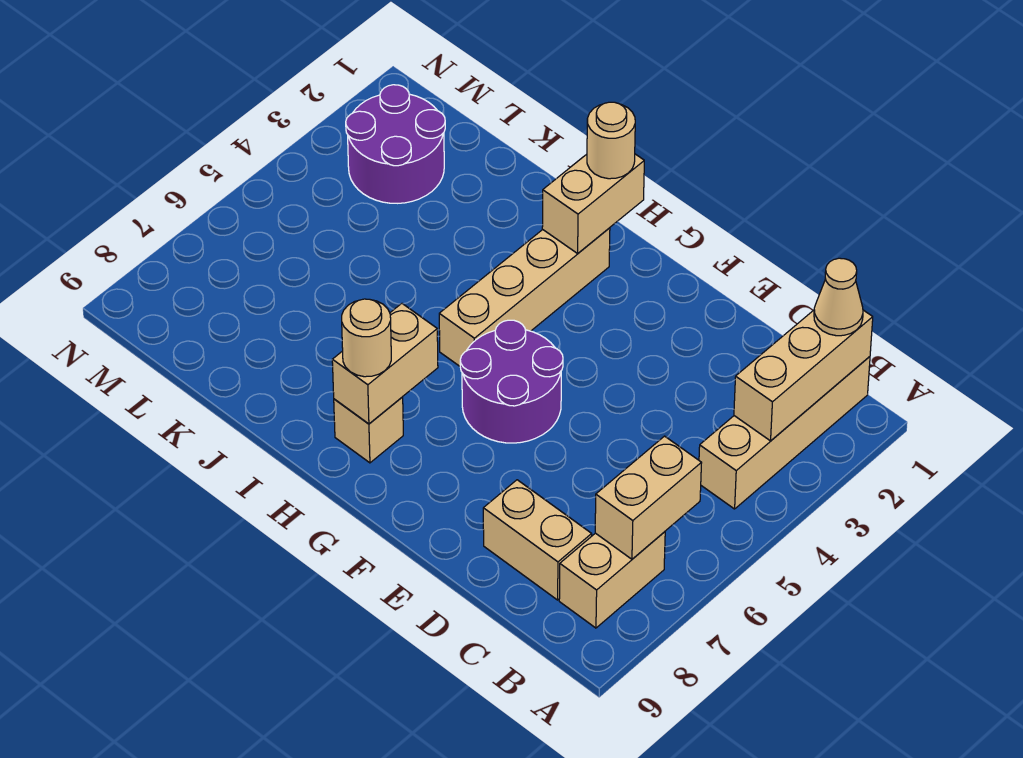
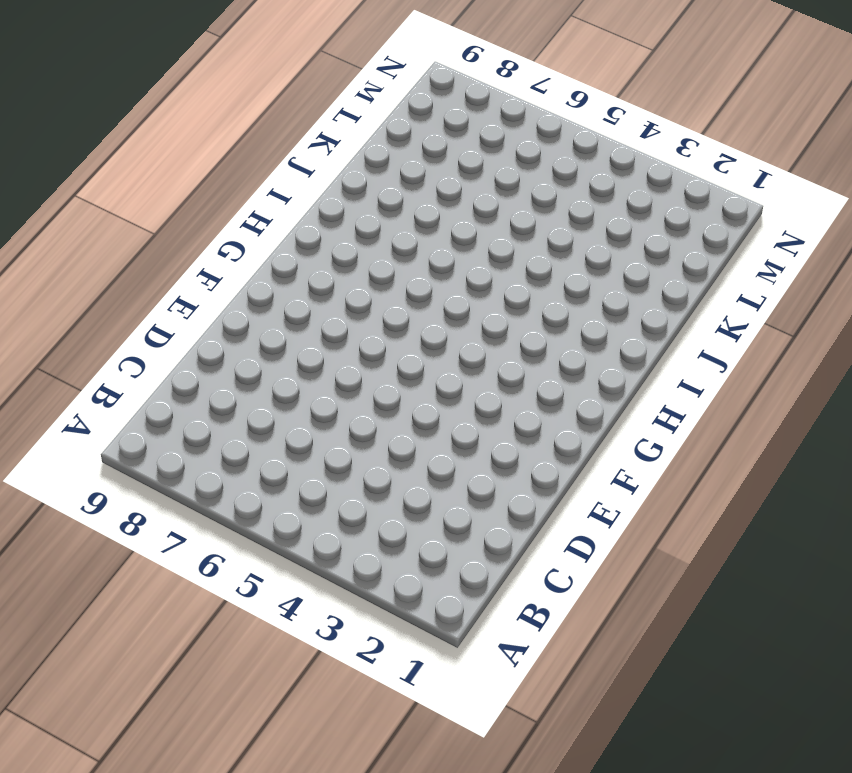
none -> tan 1x4 brick [699,357,870,509]
none -> tan 1x2 brick [559,532,665,628]
none -> tan 1x2 brick [483,480,592,600]

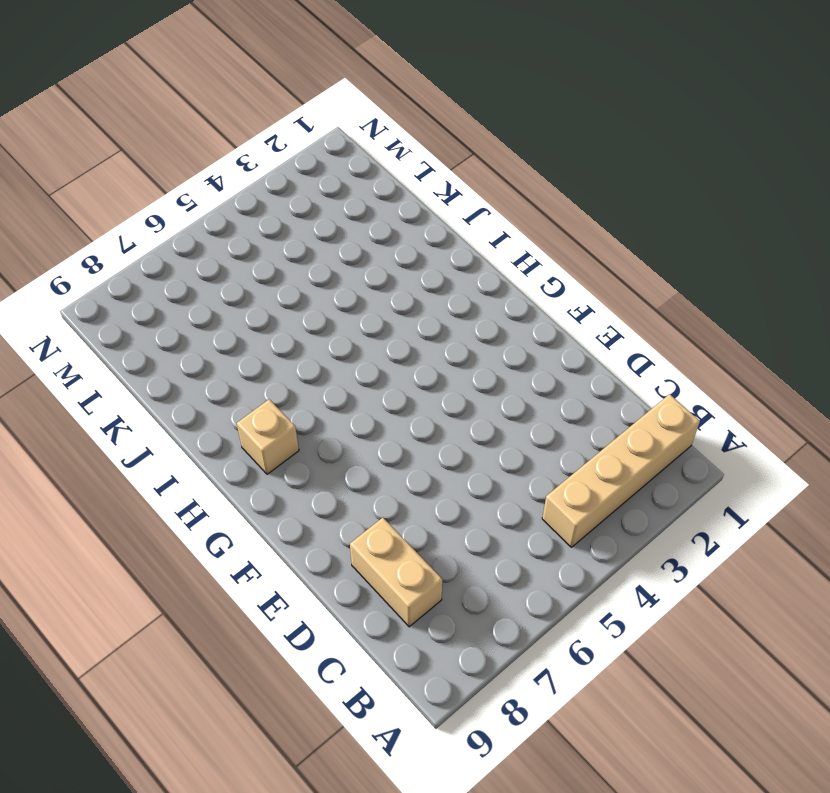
none -> tan 1x2 brick [559,532,665,628]
none -> purple 2x2 round brick [460,320,563,443]
none -> tan 1x4 brick [439,228,610,366]

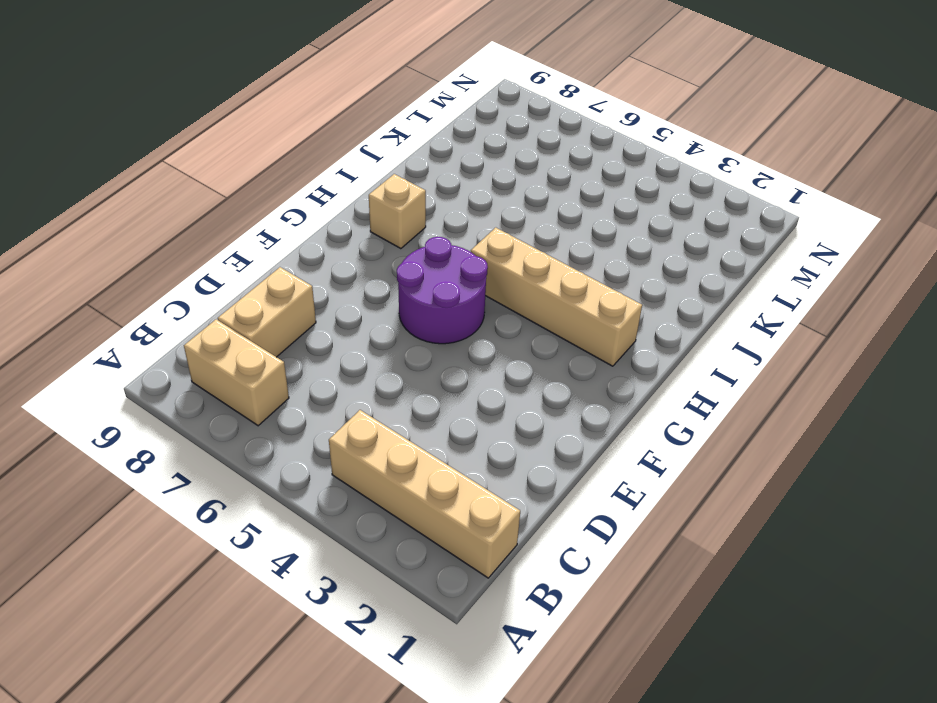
none -> purple 2x2 round brick [346,85,445,203]
none -> tan 1x3 brick [734,310,873,441]
none -> tan 1x2 brick [595,436,701,559]

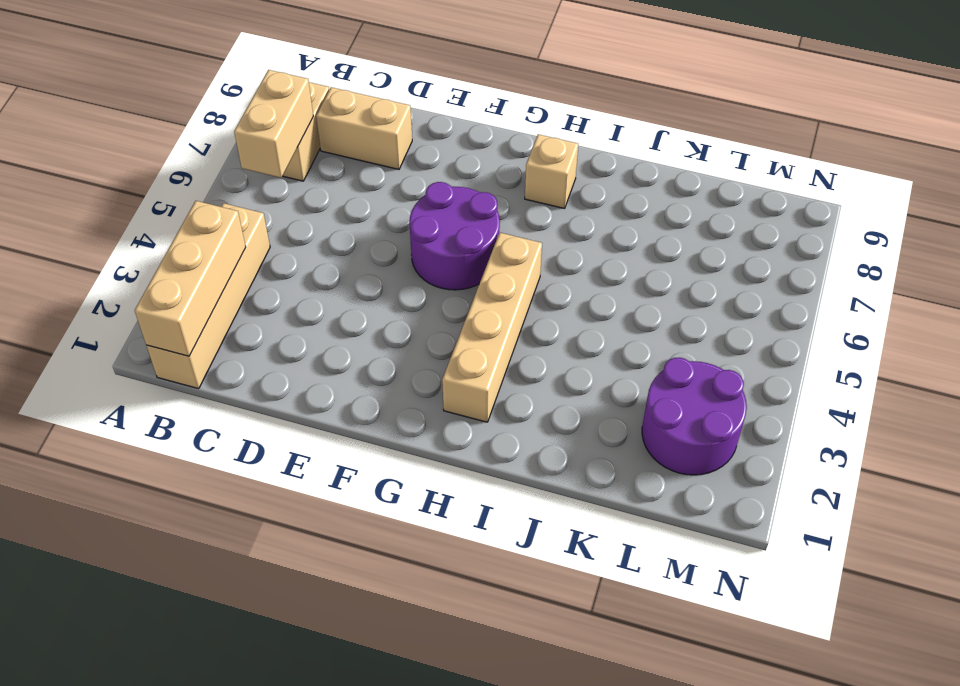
none -> tan 1x2 brick [542,154,644,253]
none -> tan 1x2 brick [332,304,438,424]
none -> tan 1x1 cone [814,258,863,336]

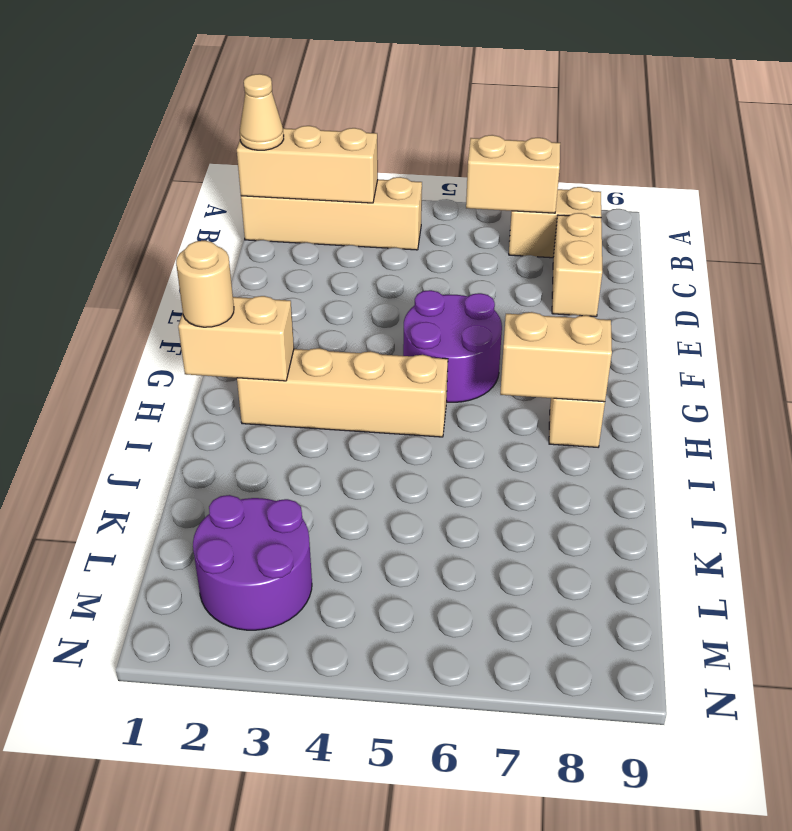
none -> tan 1x1 round brick [342,299,391,377]

